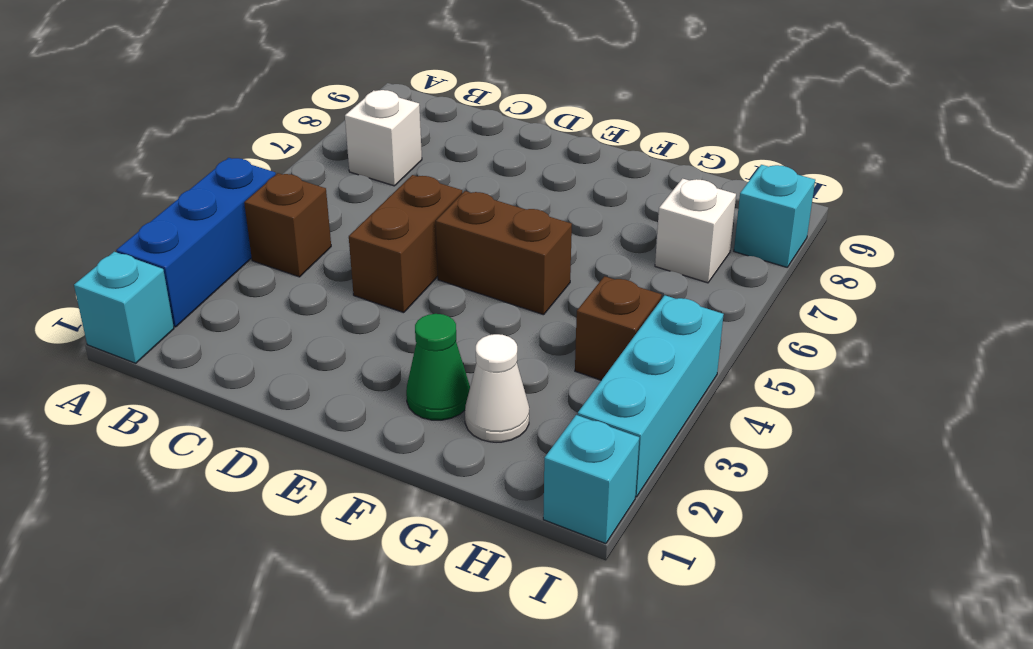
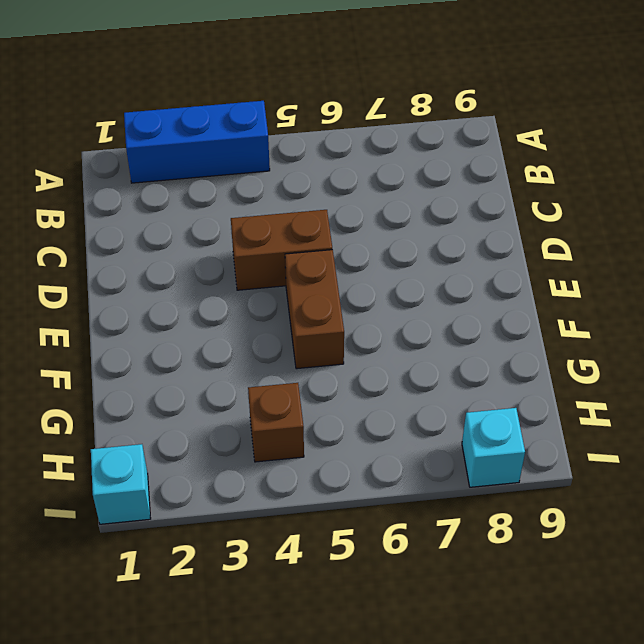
none -> cyan 1x1 brick [74,252,174,363]
none -> brown 1x1 brick [244,173,331,277]
none -> white 1x1 brick [345,90,422,186]

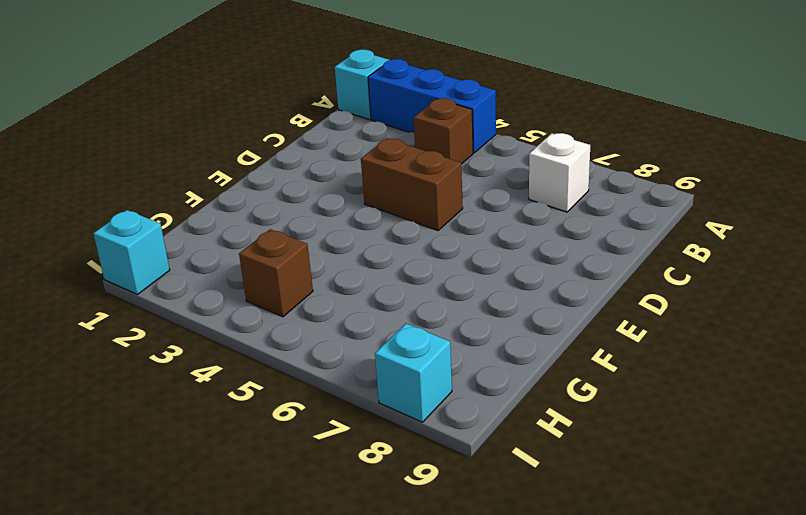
none -> brown 1x2 brick [436,191,572,315]
none -> green 1x1 cone [406,314,470,420]
none -> white 1x1 cone [465,334,529,442]

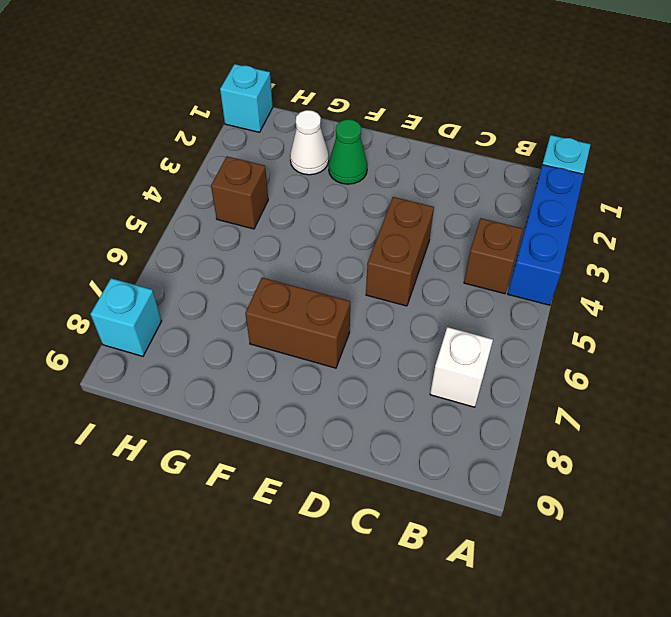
brown 1x2 brick [245,278,350,368] -> brown 1x2 brick moved to [436,191,572,315]
none -> white 1x1 brick [655,179,736,283]
none -> cyan 1x3 brick [578,295,724,497]

